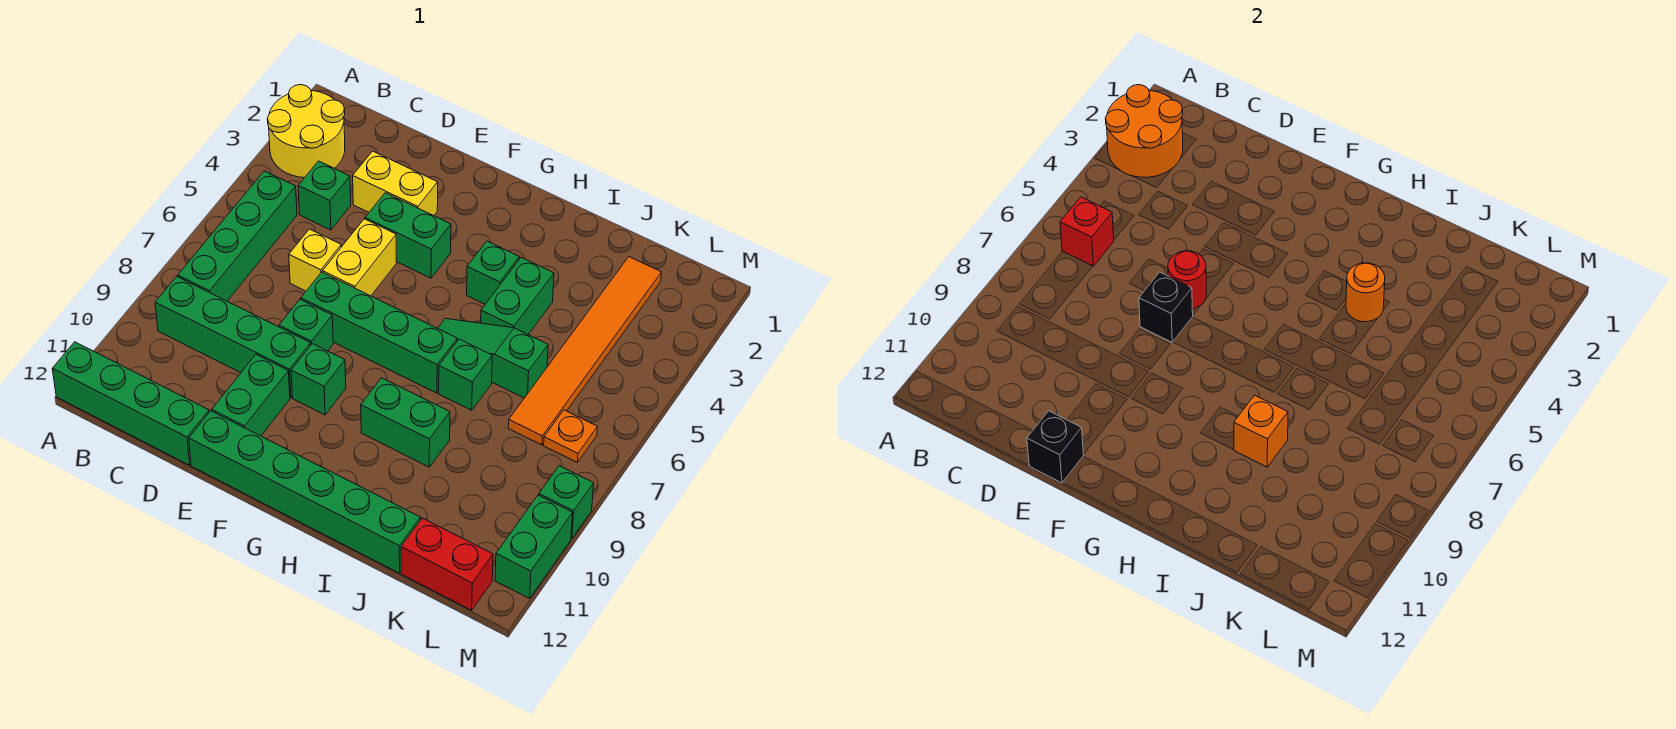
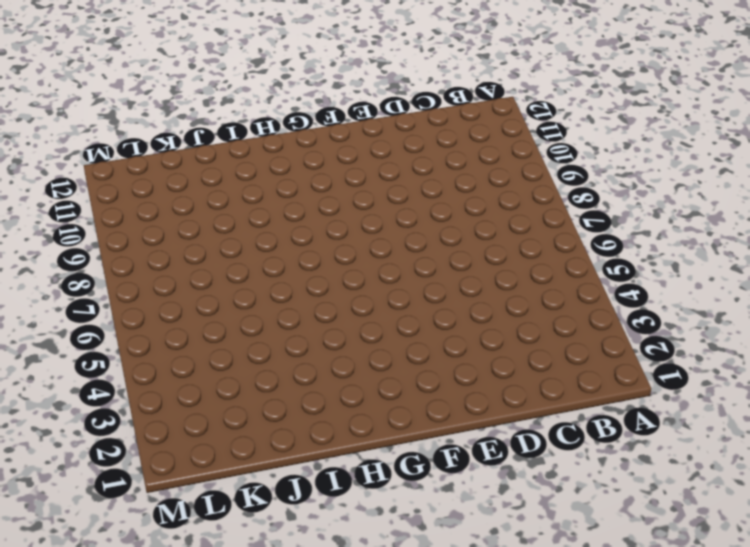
none -> yellow 2x2 round brick [267,85,345,178]
none -> green 1x4 brick [52,342,209,465]
none -> green 1x4 brick [178,171,297,301]
none -> green 1x4 brick [155,277,311,398]

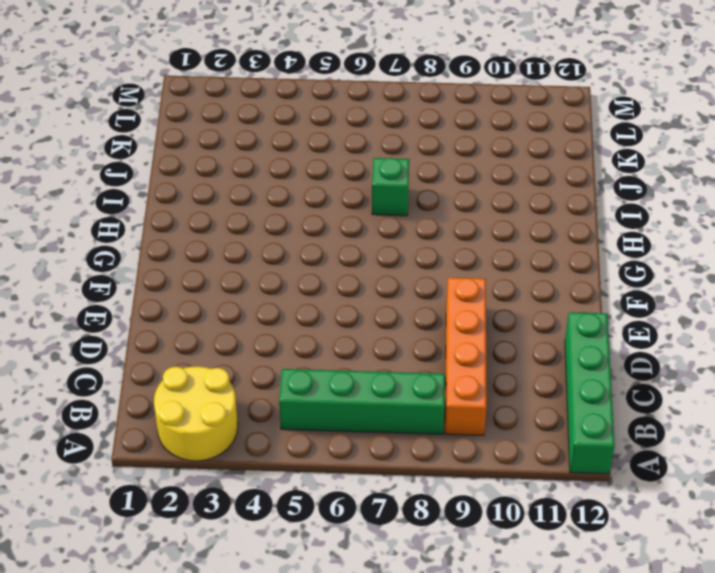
orange 1x4 brick [445,278,487,436] -> green 1x4 brick [155,277,311,398]
none -> green 1x1 brick [298,161,351,230]
none -> yellow 1x2 brick [353,151,438,216]
none -> yellow 1x1 brick [289,229,341,291]
none -> green 1x2 brick [365,193,451,278]

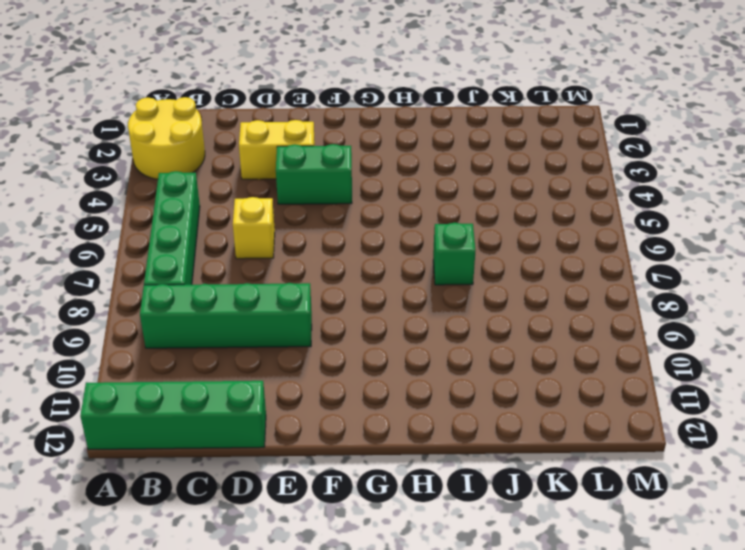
none -> green 1x1 brick [298,161,351,230]
none -> yellow 1x2 brick [323,219,397,296]
none -> green 1x4 brick [301,272,457,393]
none -> green 1x1 brick [279,299,333,351]

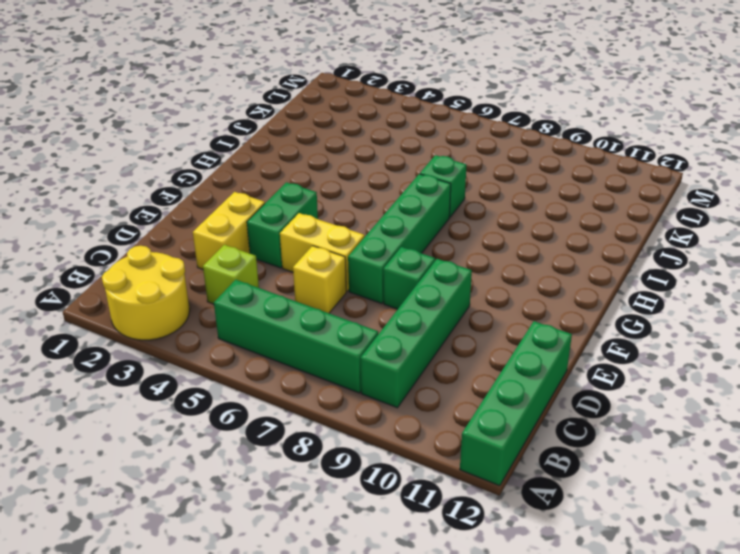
lime 1x1 brick [203,245,259,304] -> green 1x1 brick [298,161,351,230]
none -> green 1x2 brick [212,355,290,436]
none -> green 1x6 brick [189,411,421,573]
none -> green 1x1 brick [291,344,346,415]
none -> green 1x1 brick [467,241,519,304]

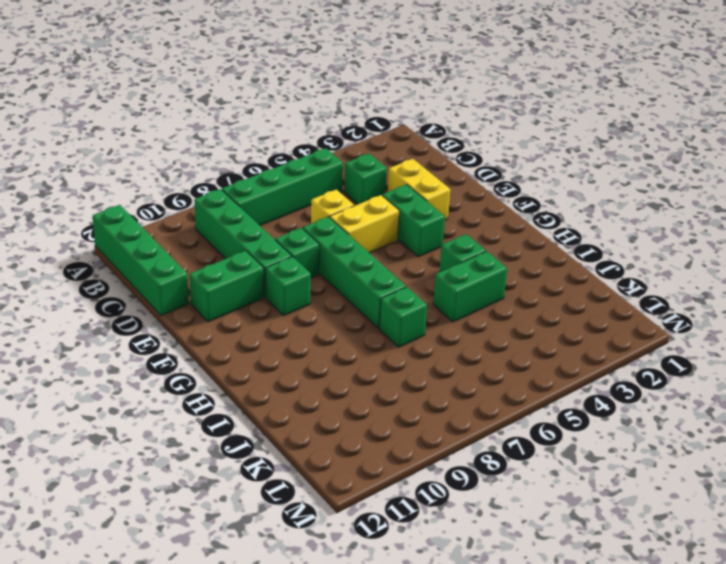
none -> yellow 2x2 round brick [267,85,345,178]
none -> green 1x6 brick [189,411,421,573]
none -> green 1x3 slope [438,318,548,398]
none -> green 1x2 brick [361,378,450,467]

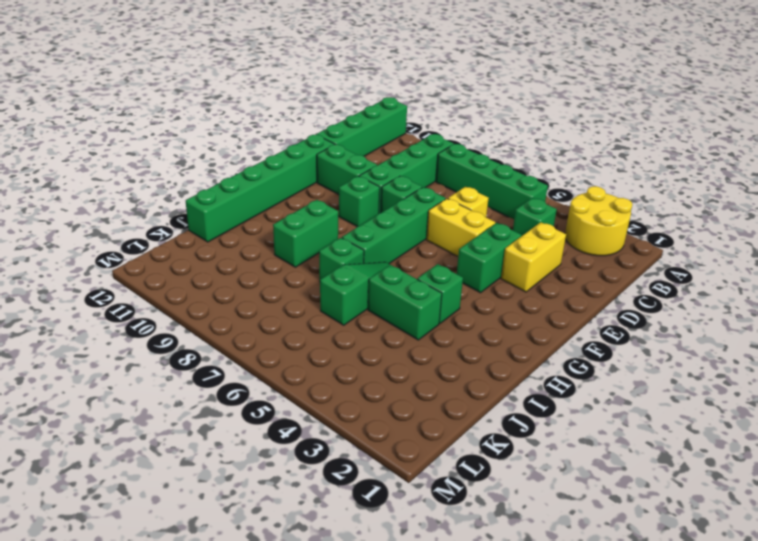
none -> orange 1x6 tile [508,257,662,445]
none -> red 1x2 brick [401,518,493,610]
none -> orange 1x1 plate [544,410,597,462]
none -> green 1x1 brick [539,466,594,539]

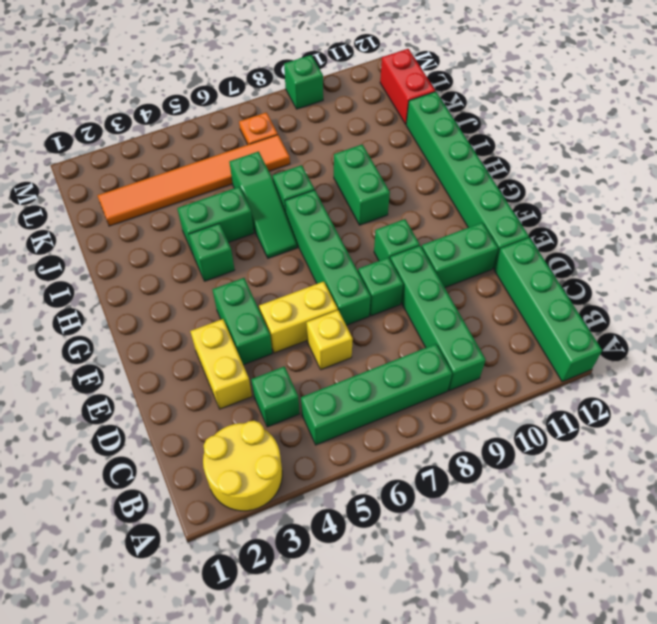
none -> green 1x2 brick [495,495,573,598]
none -> orange 2x2 round brick [1105,85,1183,177]
none -> red 1x1 brick [1060,197,1114,266]
none -> red 1x1 round brick [1168,251,1206,309]

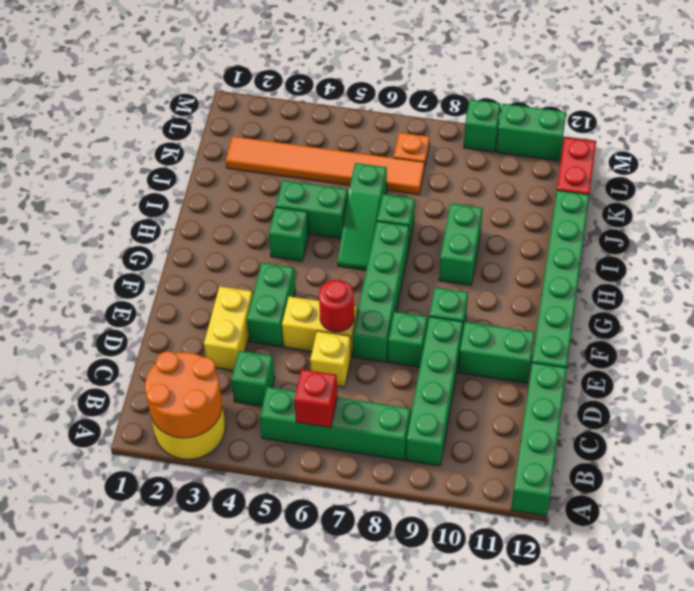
none -> black 1x1 brick [1139,272,1193,342]
none -> black 1x1 brick [1027,411,1084,483]
none -> orange 1x1 round brick [1346,263,1385,322]
none -> orange 1x1 brick [1234,395,1288,467]

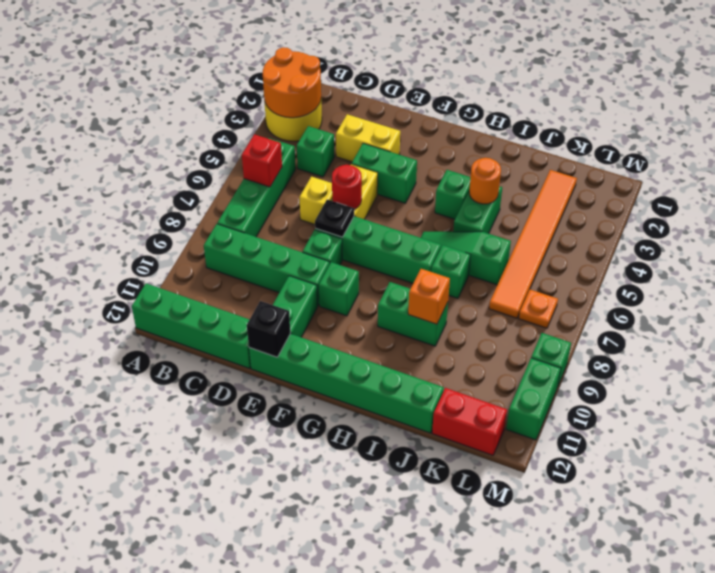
black 1x1 plate [315,200,354,237] -> black 1x1 brick [1139,272,1193,342]

